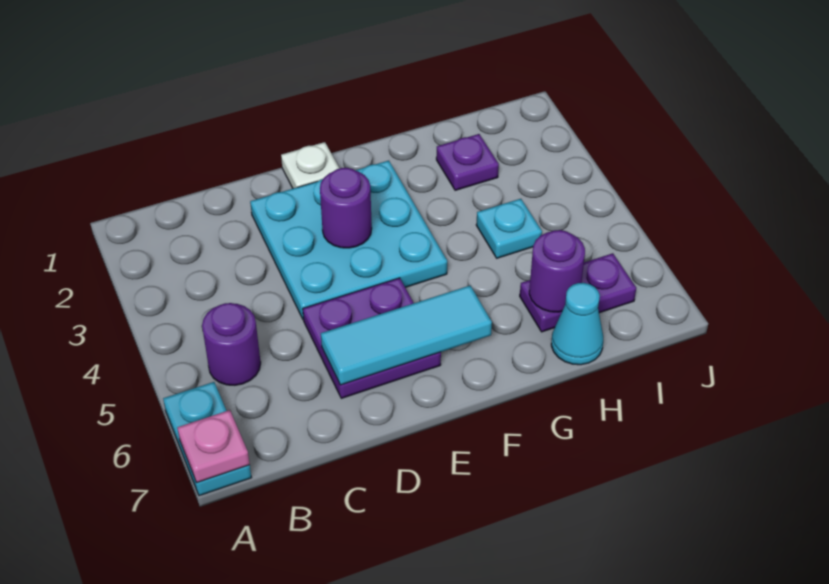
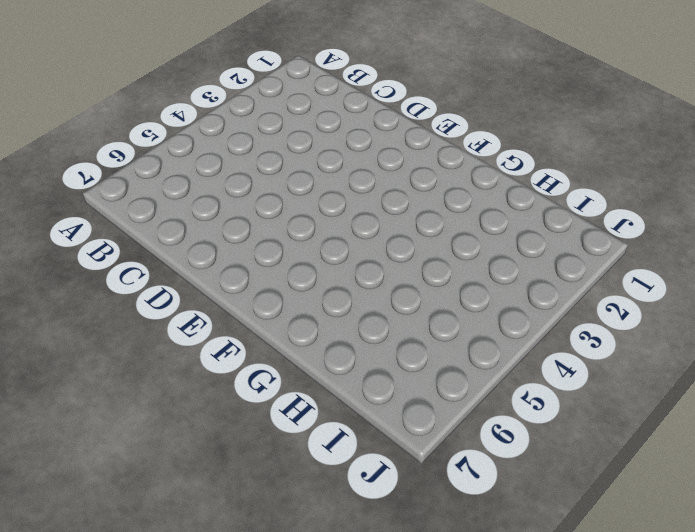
none -> cyan 1x2 plate [163,382,251,496]
none -> purple 1x1 round brick [202,303,261,385]
none -> cyan 3x3 plate [250,161,447,320]

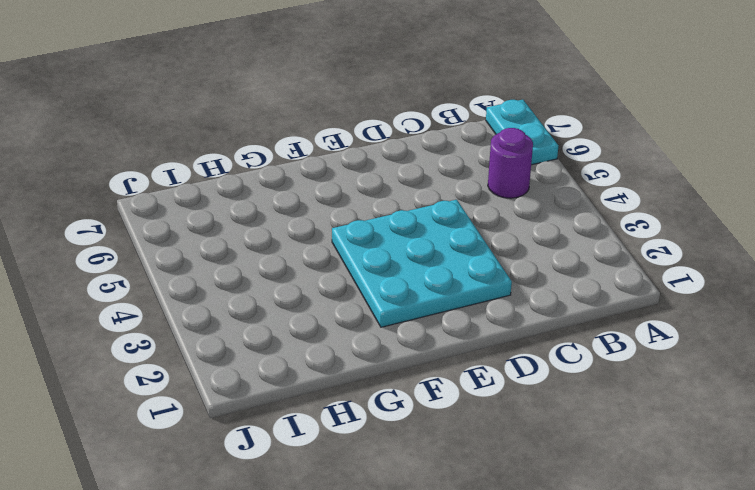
none -> purple 2x2 plate [303,278,441,398]
none -> white 1x1 plate [281,142,339,188]
none -> purple 1x1 plate [436,134,499,190]

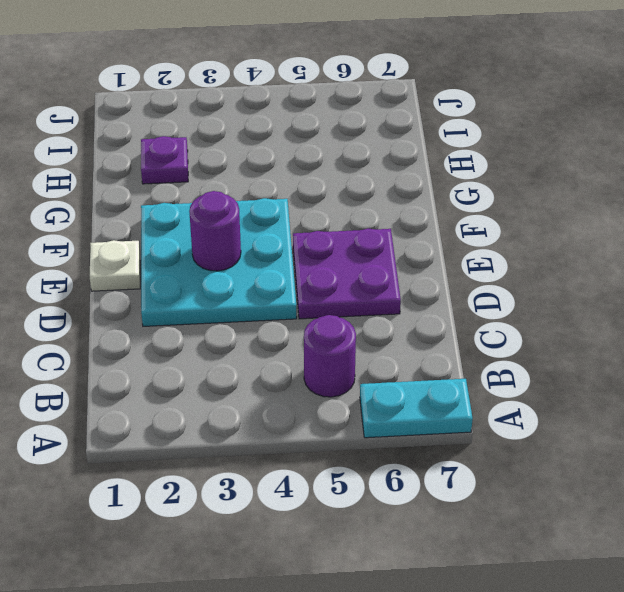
none -> cyan 1x1 plate [476,199,542,258]
none -> purple 1x2 plate [520,253,636,332]
none -> cyan 1x1 cone [551,283,603,365]

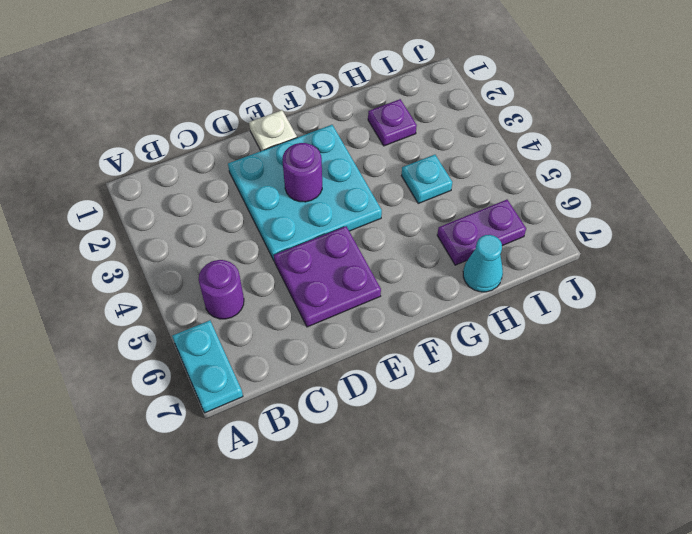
none -> pink 1x1 plate [177,410,250,483]
none -> cyan 1x3 tile [321,286,492,385]
none -> purple 1x1 round brick [529,230,585,312]

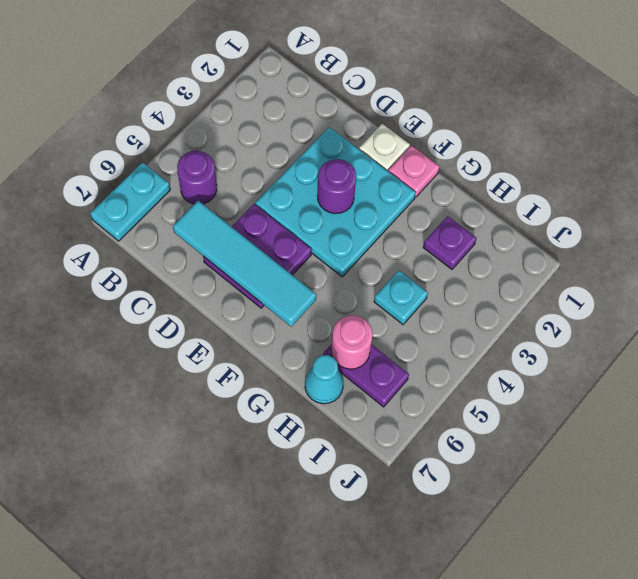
cyan 1x4 tile [173,201,316,327] -> cyan 1x3 tile [321,286,492,385]
pink 1x1 plate [388,146,440,197] -> pink 1x1 plate moved to [177,410,250,483]
pink 1x1 round brick [331,316,373,369] -> purple 1x1 round brick [529,230,585,312]

